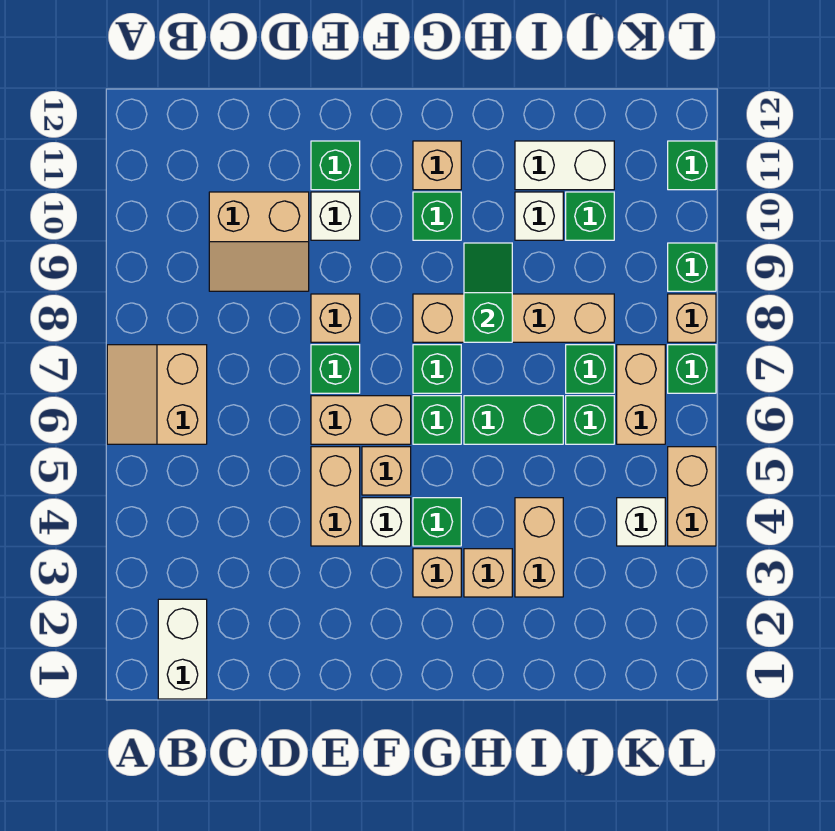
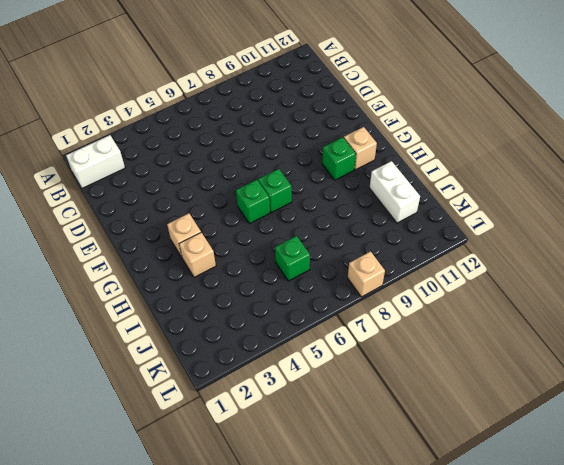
none -> tan 2x2 slope [107,345,207,444]
none -> tan 2x2 slope [209,192,309,291]
none -> tan 1x2 brick [311,447,360,546]
none -> tan 1x2 brick [311,396,411,444]

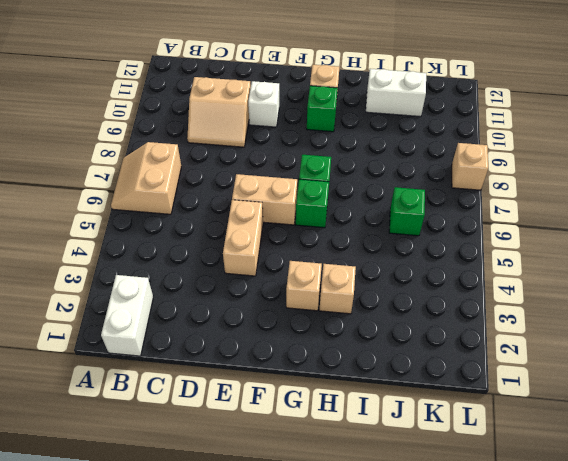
none -> green 1x1 brick [311,345,360,393]
none -> tan 1x1 brick [311,294,360,342]
none -> green 1x1 brick [311,141,360,190]
none -> white 1x1 brick [362,498,411,546]

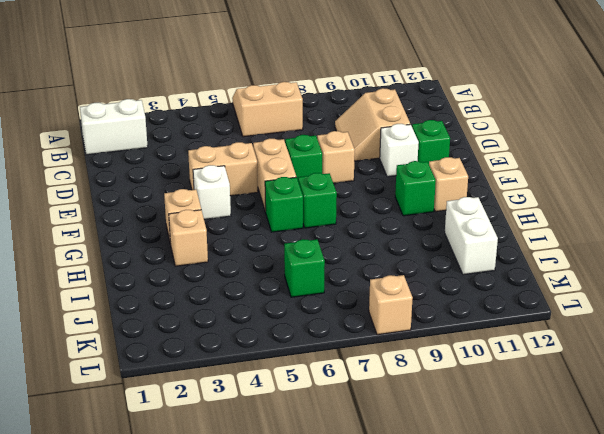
none -> tan 1x1 brick [362,447,411,495]
none -> green 1x1 brick [413,498,461,546]
none -> tan 1x4 brick [413,294,614,342]
none -> green 1x2 brick [464,396,563,444]

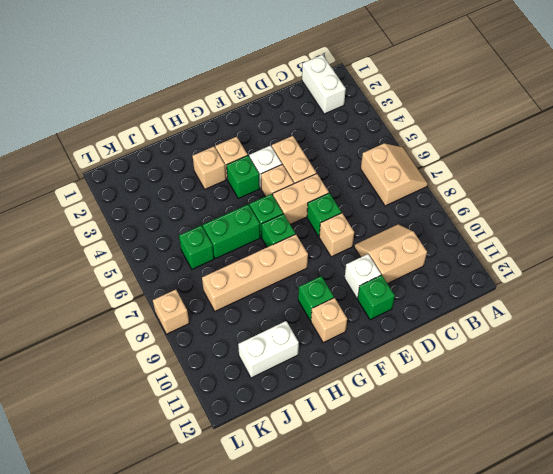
none -> tan 1x2 brick [515,498,563,597]
none -> white 1x1 brick [515,192,563,240]
none -> green 1x1 brick [566,345,614,393]
none -> green 1x1 brick [566,192,614,240]

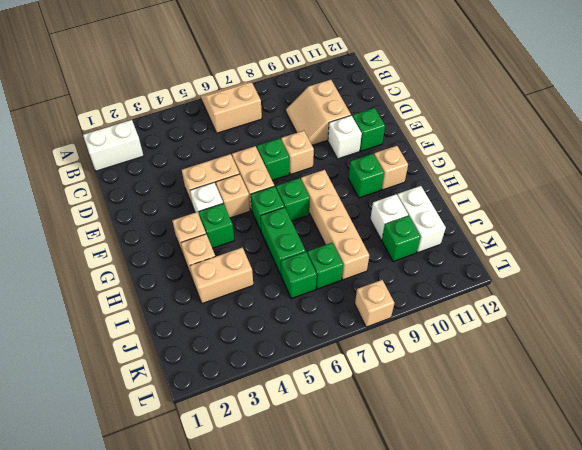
none -> white 1x1 brick [617,498,665,546]
none -> tan 1x2 brick [617,345,665,444]
none -> tan 1x2 brick [668,447,716,546]
none -> green 1x1 brick [668,345,716,393]

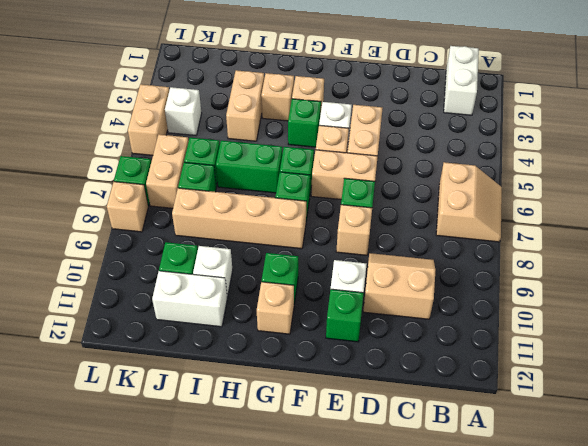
none -> green 1x1 brick [668,243,716,291]
none -> green 1x1 brick [668,141,716,190]
none -> green 1x2 slope [464,243,512,342]

